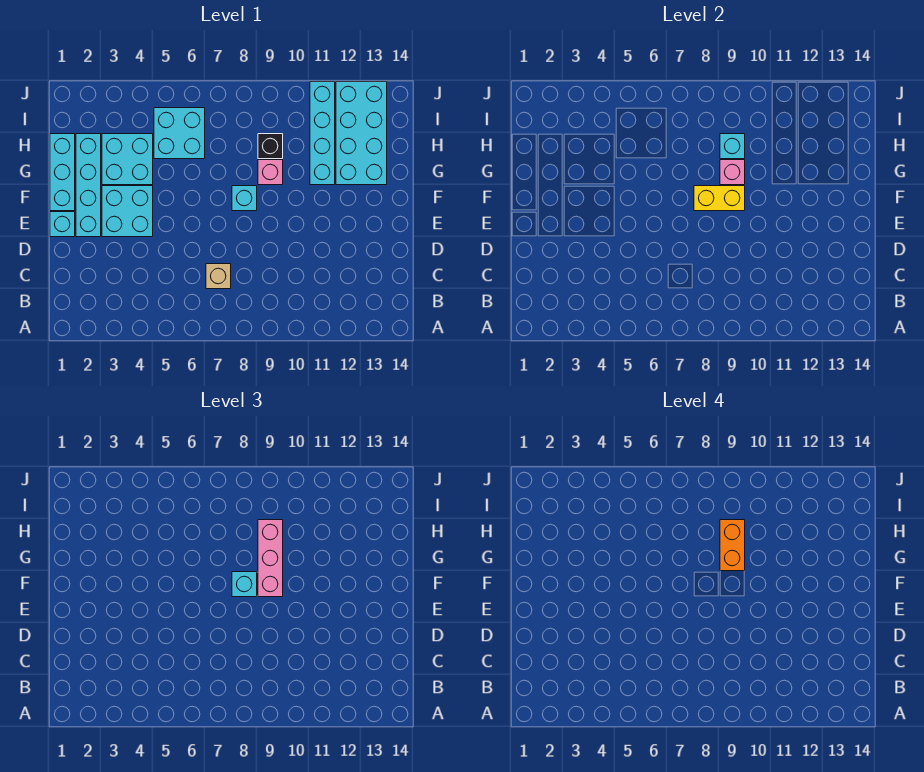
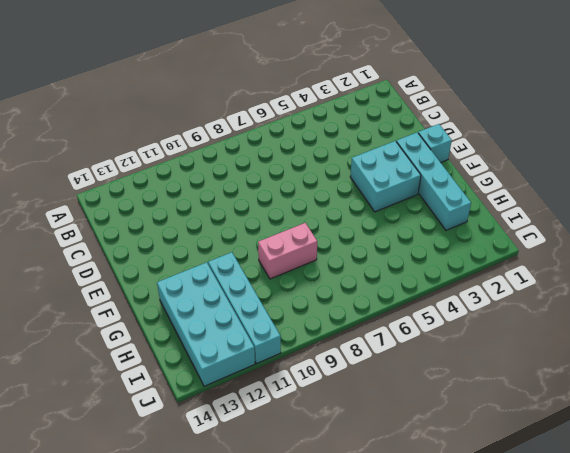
pink 1x2 brick [258,223,317,279] -> pink 1x1 brick [258,160,283,185]
none -> tan 1x1 brick [206,264,231,289]
none -> cyan 1x3 brick [50,134,75,211]
none -> cyan 1x1 brick [232,186,257,211]

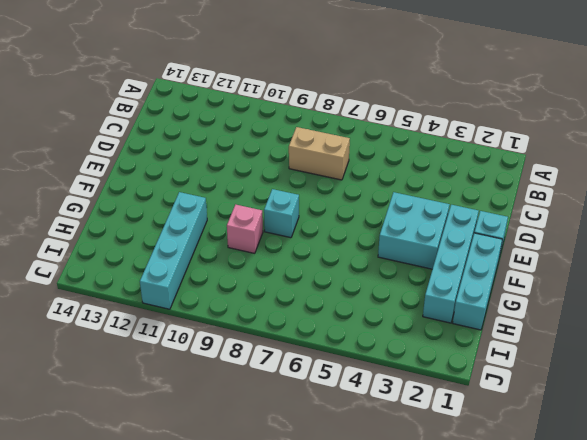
tan 1x2 brick [289,127,350,180] -> tan 1x1 brick [206,264,231,289]
none -> cyan 2x2 brick [102,134,153,185]
none -> cyan 2x4 brick [336,82,387,185]
none -> cyan 2x2 brick [154,108,205,159]

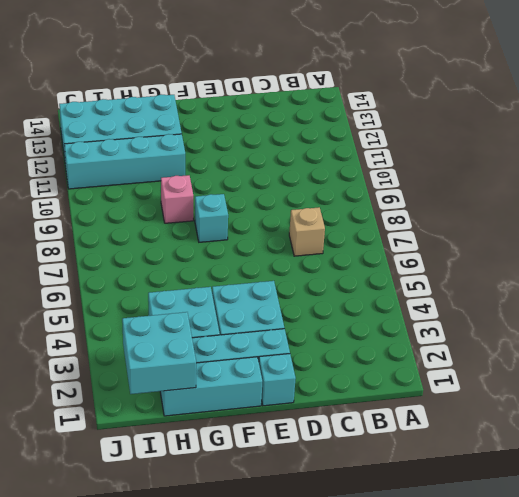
cyan 2x2 brick [122,312,196,394] -> cyan 2x2 brick moved to [154,108,205,159]
none -> black 1x1 brick [258,134,283,159]
none -> yellow 1x2 brick [694,186,745,211]
none -> pink 1x1 brick [720,160,745,185]

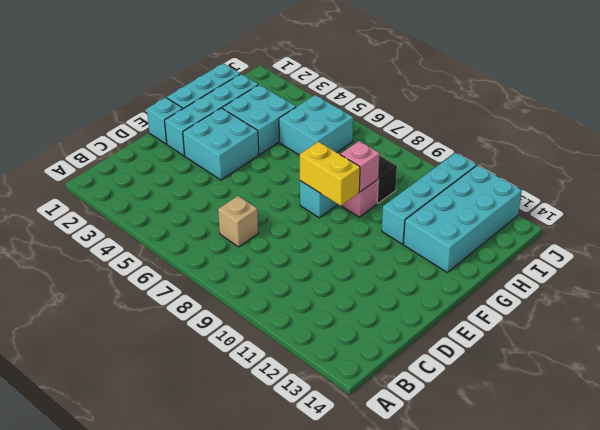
none -> cyan 1x1 brick [720,134,745,159]
none -> cyan 1x1 brick [232,572,257,597]
none -> pink 1x3 brick [258,520,283,597]

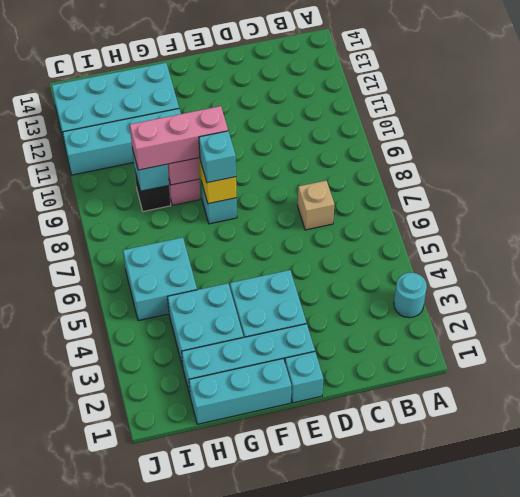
cyan 1x1 round brick [394,273,427,318] -> none
none -> orange 1x2 brick [720,520,745,571]

